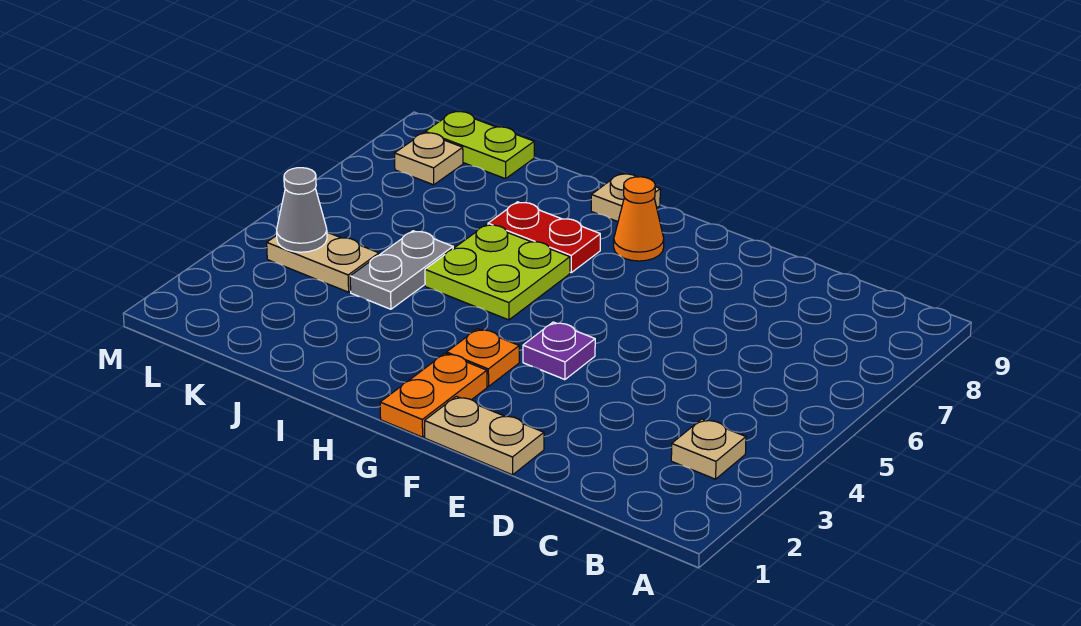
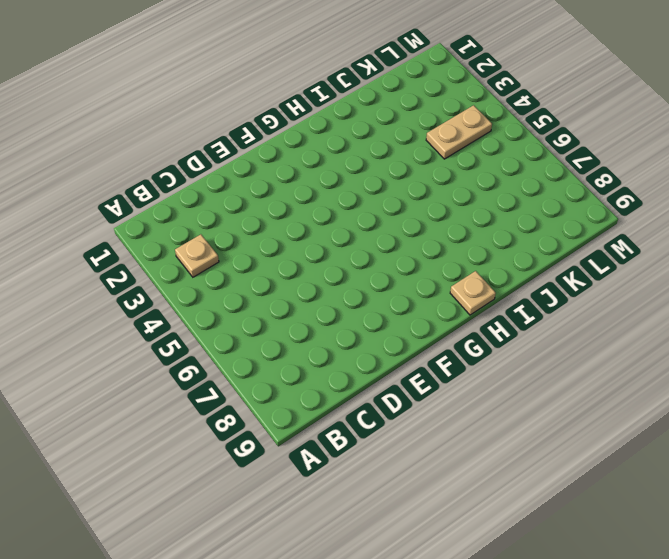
none -> tan 1x2 plate [425,396,544,475]
none -> purple 1x1 plate [523,322,595,380]
none -> orange 1x2 plate [380,353,487,437]

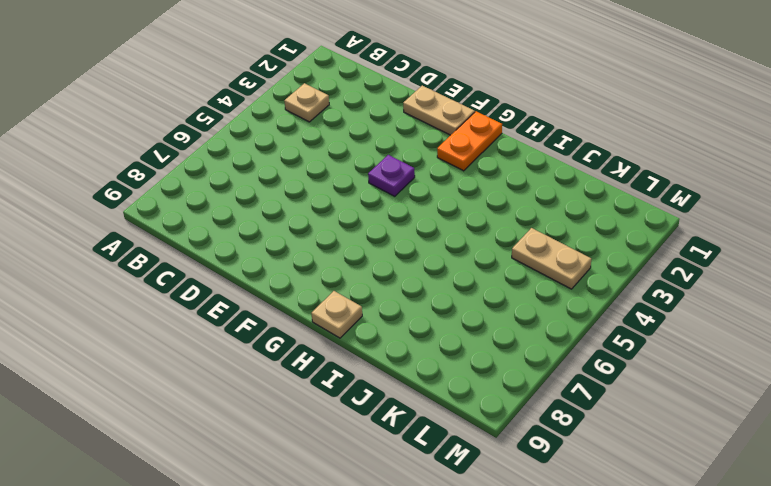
none -> orange 1x1 plate [447,329,519,386]
none -> orange 1x1 cone [614,177,664,261]
none -> lime 2x2 plate [425,224,570,320]

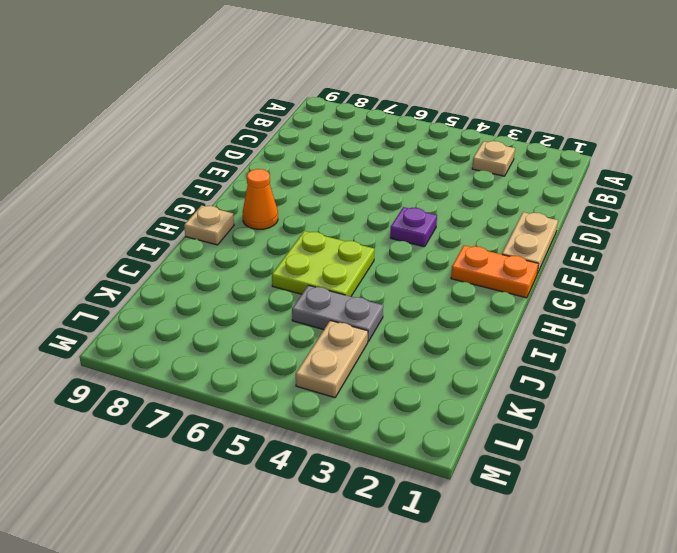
none -> orange 1x1 plate [447,329,519,386]
none -> red 1x2 plate [488,202,600,273]
none -> lime 1x2 plate [425,111,534,179]

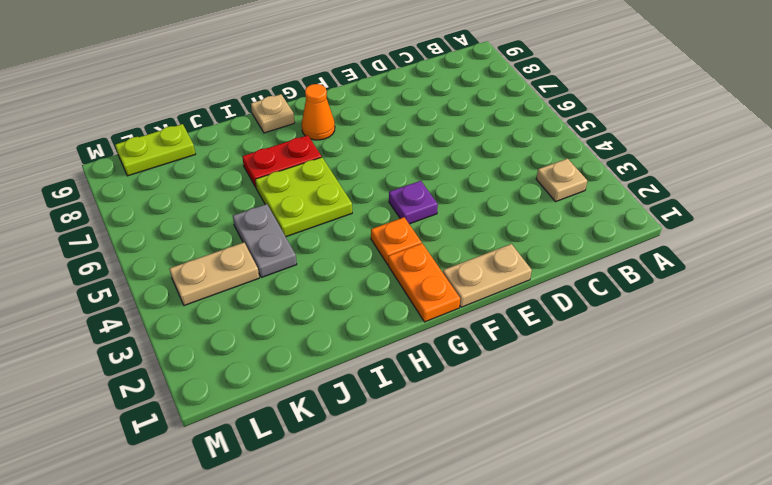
none -> tan 1x1 plate [395,133,463,185]
none -> grey 1x1 cone [277,168,327,252]

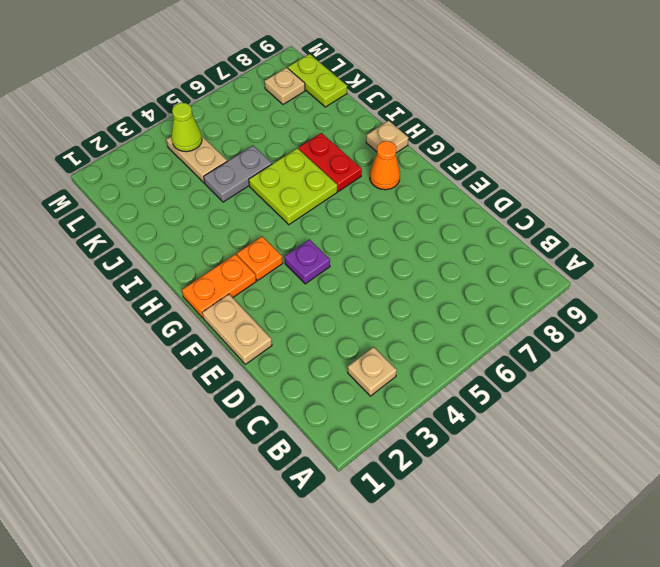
lime 1x1 cone [171,103,202,152] -> grey 1x1 cone [277,168,327,252]

